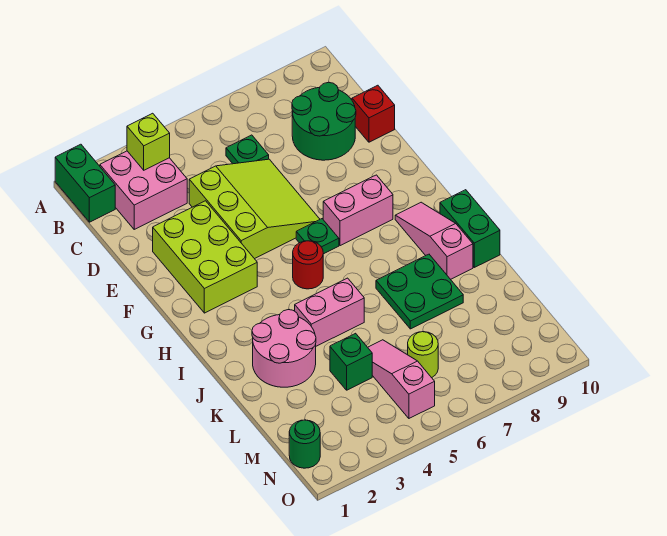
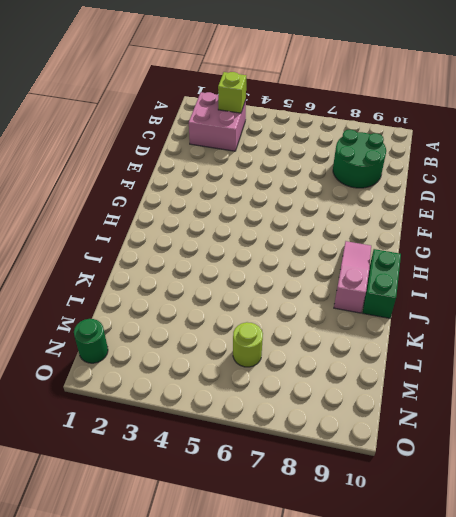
none -> green 1x2 brick [55,144,115,222]
none -> green 1x1 plate [226,135,269,164]
none -> lime 3x3 slope [189,159,320,259]

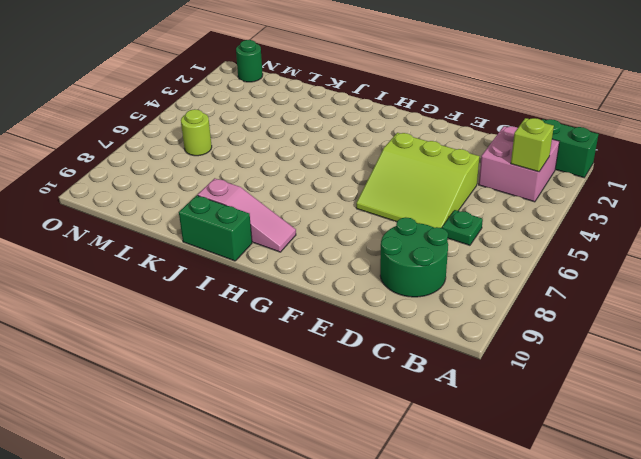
none -> red 1x1 brick [352,85,395,142]
none -> lime 2x3 brick [153,201,257,313]
none -> green 1x1 plate [296,219,339,254]

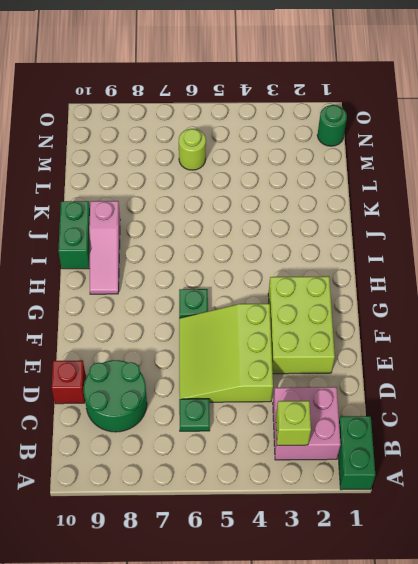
none -> pink 1x2 brick [323,175,393,246]
none -> red 1x1 round brick [293,241,323,289]
none -> pink 2x2 round brick [252,310,316,387]

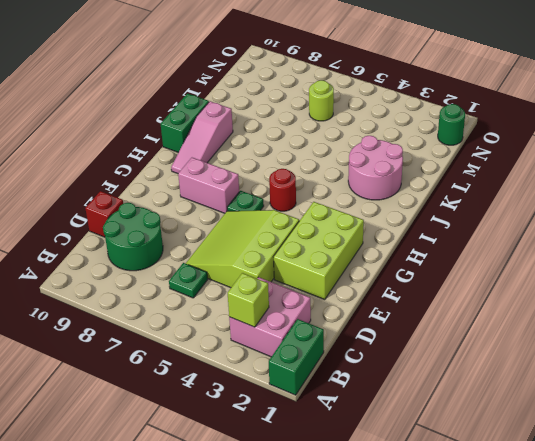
none -> pink 1x2 brick [295,278,364,346]
none -> green 2x2 plate [376,254,463,329]
none -> green 1x1 brick [330,333,372,390]

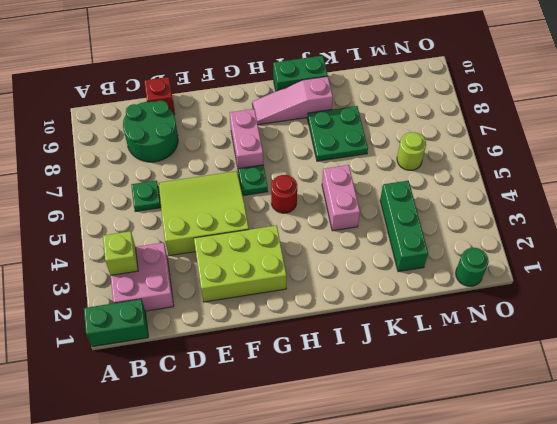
green 1x3 brick [380,180,428,272] -> green 1x1 brick [330,333,372,390]
none -> pink 2x2 round brick [252,310,316,387]
none -> pink 1x3 slope [368,340,435,418]

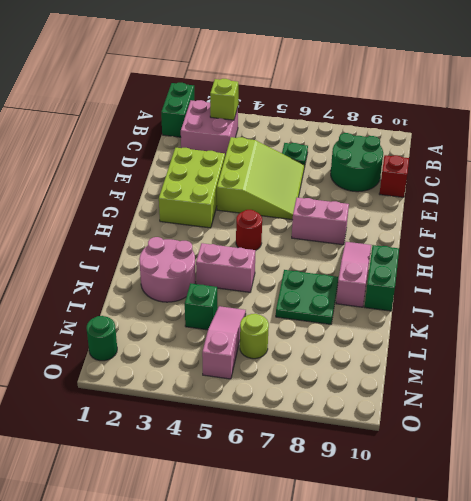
none -> green 1x1 plate [296,219,339,254]

